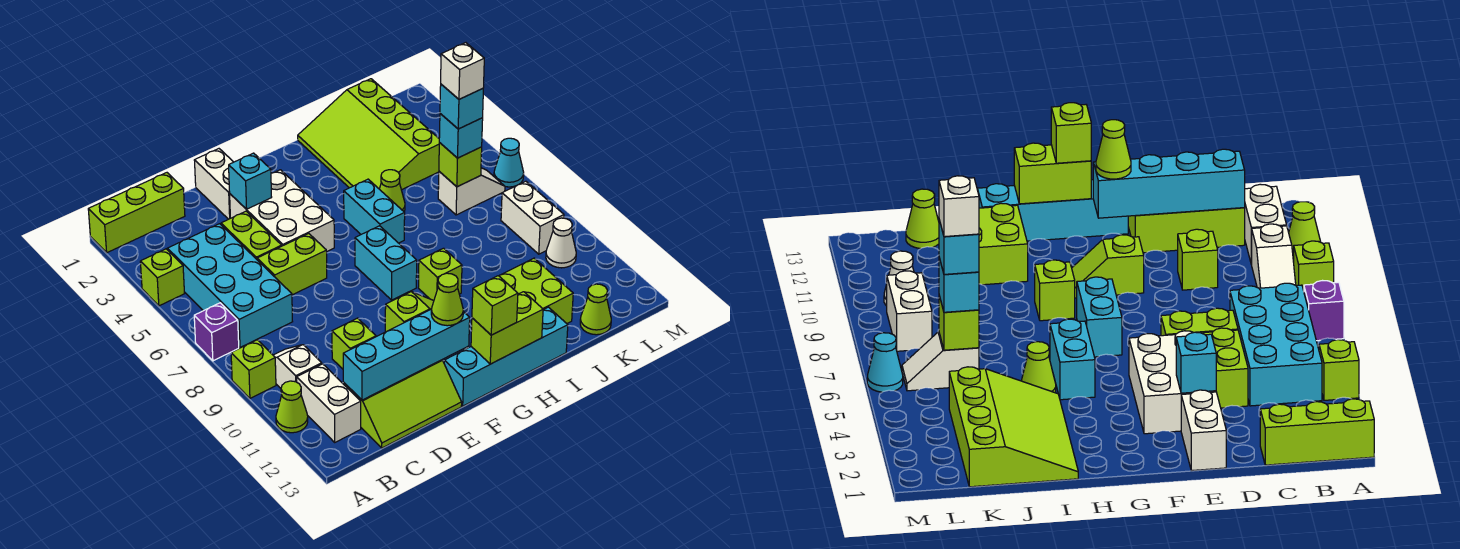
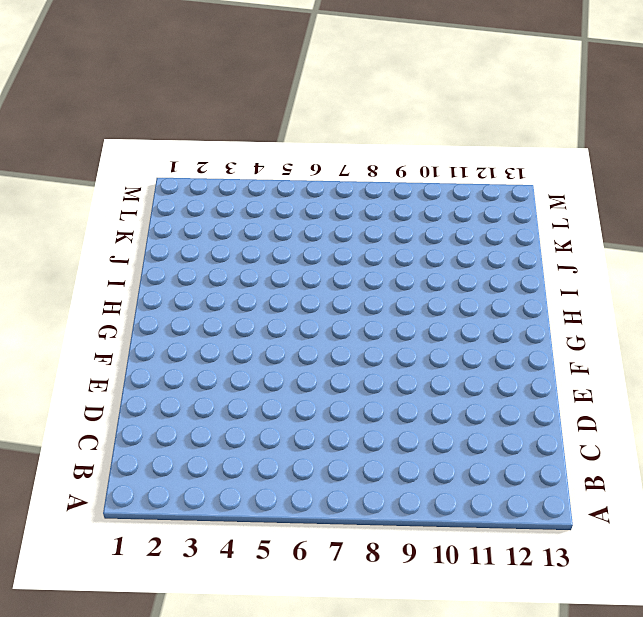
none -> lime 1x3 brick [88,173,185,253]
none -> lime 1x1 brick [140,249,184,306]
none -> purple 1x1 brick [194,303,239,361]
none -> lime 1x1 brick [231,340,276,398]

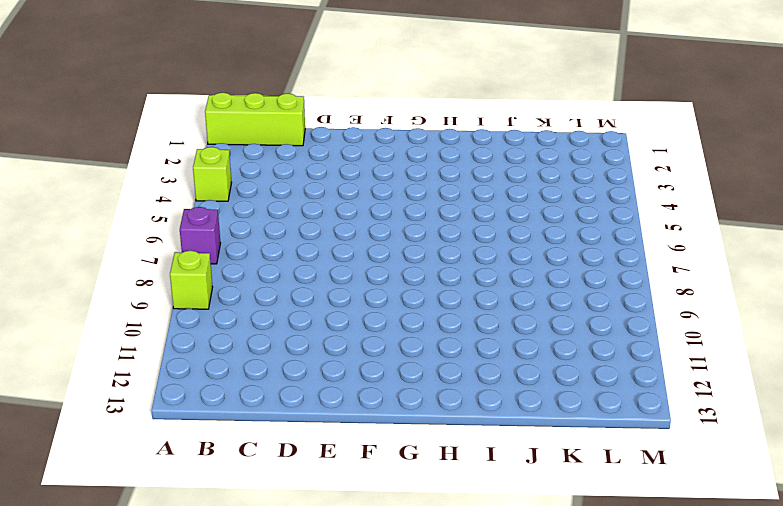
none -> lime 1x1 cone [276,381,308,433]
none -> cyan 2x4 brick [168,224,293,347]
none -> white 1x2 slope [273,345,322,388]
none -> white 1x2 brick [297,364,361,442]

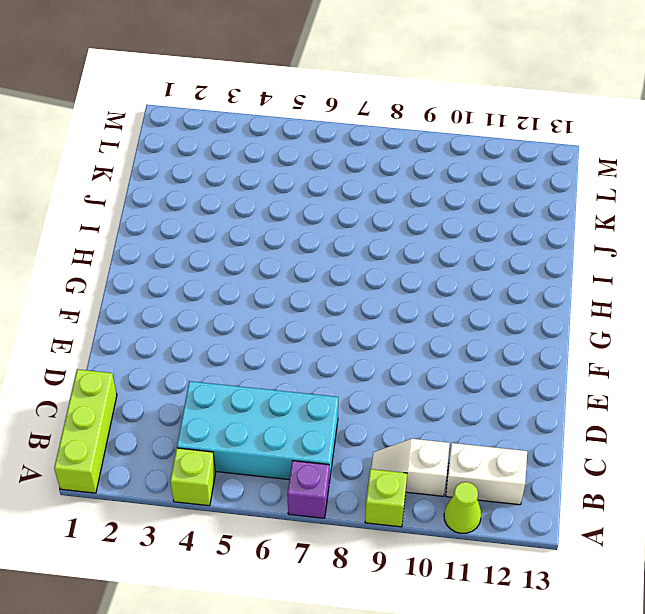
none -> lime 2x3 slope [343,360,462,448]
none -> lime 1x2 brick [221,211,282,259]
none -> lime 1x2 brick [257,234,327,295]
none -> lime 1x1 brick [332,318,376,369]

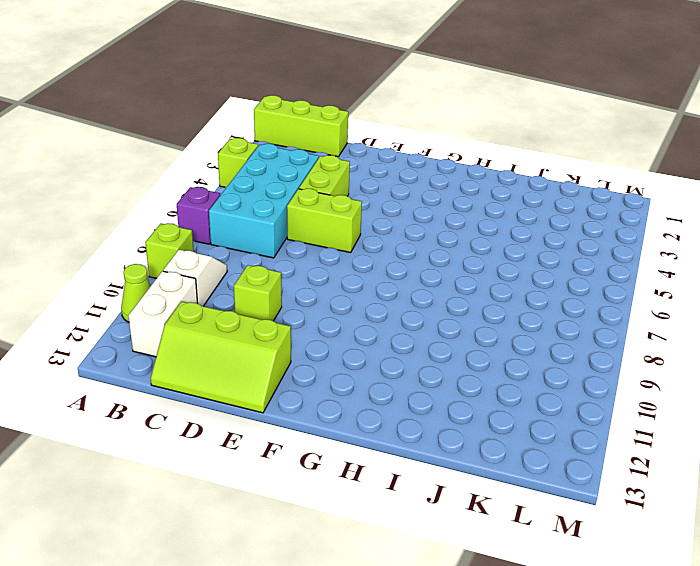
none -> white 1x2 brick [194,149,233,219]
none -> white 2x3 brick [230,170,334,251]
none -> lime 1x2 slope [385,292,434,332]
none -> cyan 1x4 brick [444,307,568,406]

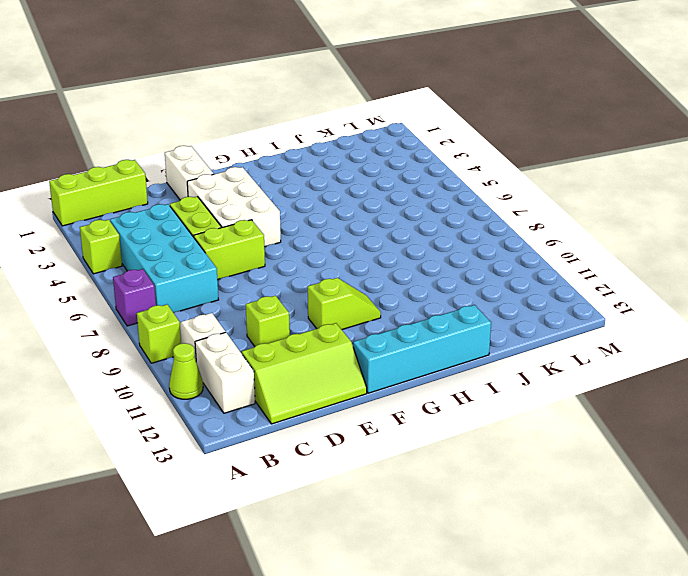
none -> cyan 1x2 brick [355,226,417,300]
none -> cyan 1x2 brick [344,179,405,243]
none -> lime 1x1 brick [418,248,462,300]
none -> lime 3x4 slope [298,79,439,190]

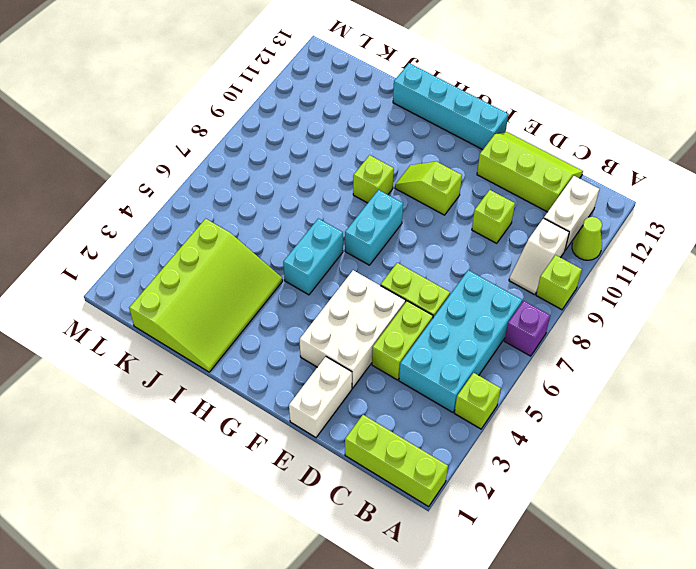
none -> lime 1x1 cone [380,170,405,211]
none -> lime 2x2 brick [499,258,573,323]
none -> white 1x2 slope [438,168,505,215]
none -> lime 1x1 cone [580,284,611,335]

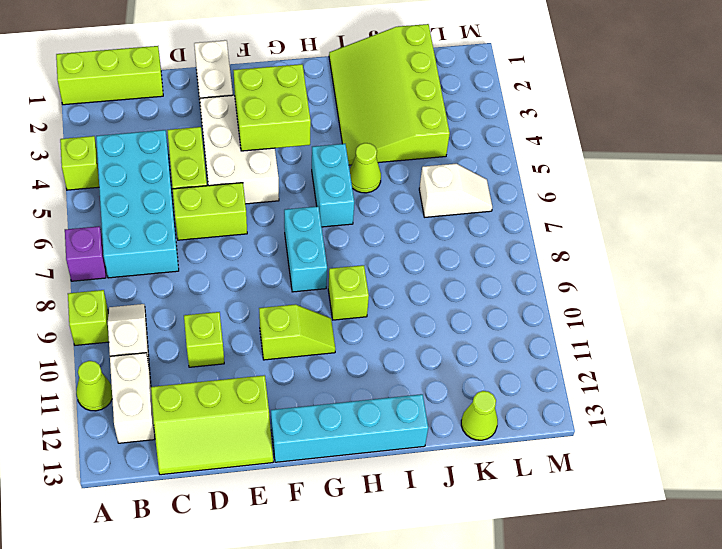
lime 2x2 brick [233,64,311,151] -> lime 2x2 brick moved to [499,258,573,323]
none -> white 1x2 brick [501,181,564,254]
none -> white 1x1 cone [546,218,576,268]
none -> cyan 1x1 cone [494,138,524,187]
none -> cyan 1x4 brick [343,309,470,400]

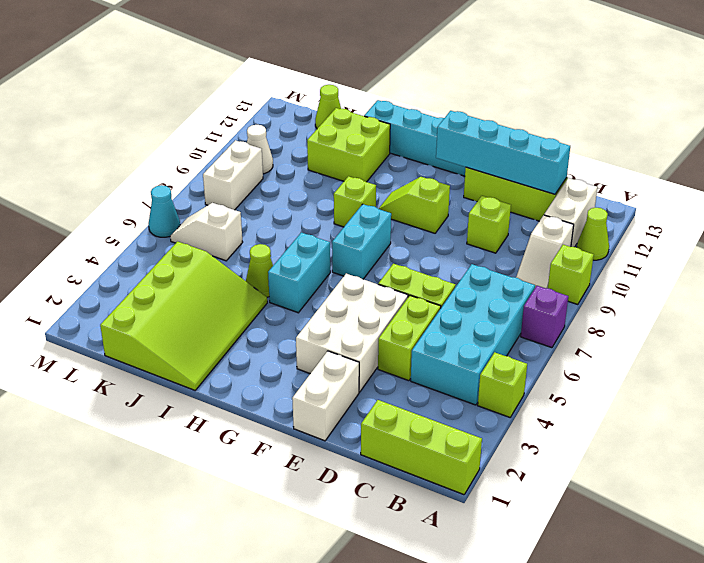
none -> cyan 1x1 brick [229,153,272,209]
none -> lime 1x2 brick [471,292,543,364]
none -> lime 1x1 brick [439,143,482,187]
none -> lime 1x1 cone [431,273,463,326]

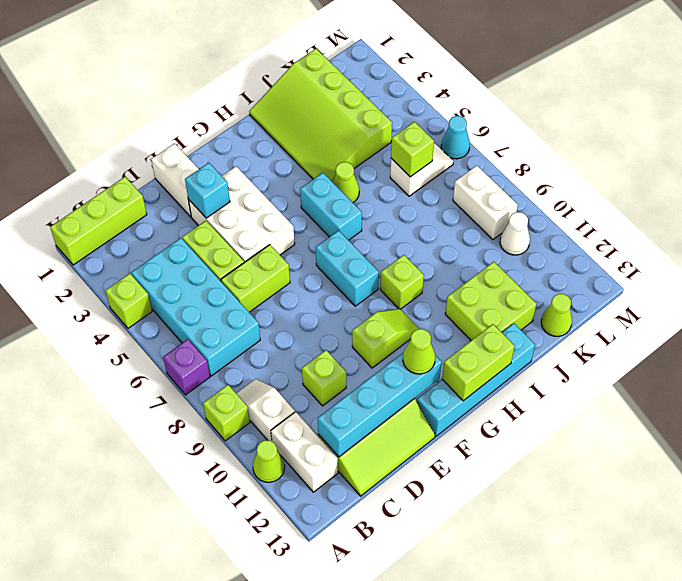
none -> lime 1x1 brick [472,276,518,335]
none -> cyan 1x1 brick [439,114,483,158]
none -> cyan 1x1 brick [440,84,483,129]
none -> white 1x1 brick [441,43,484,99]

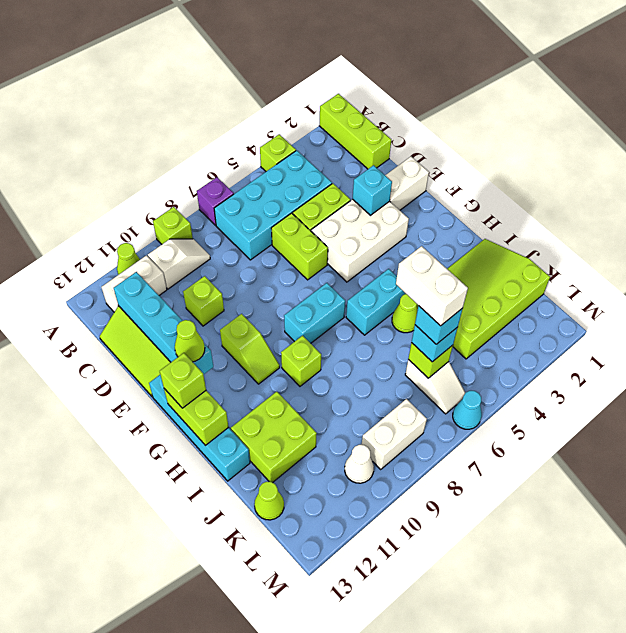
white 1x2 brick [396,246,468,326] -> white 1x1 brick [441,43,484,99]

